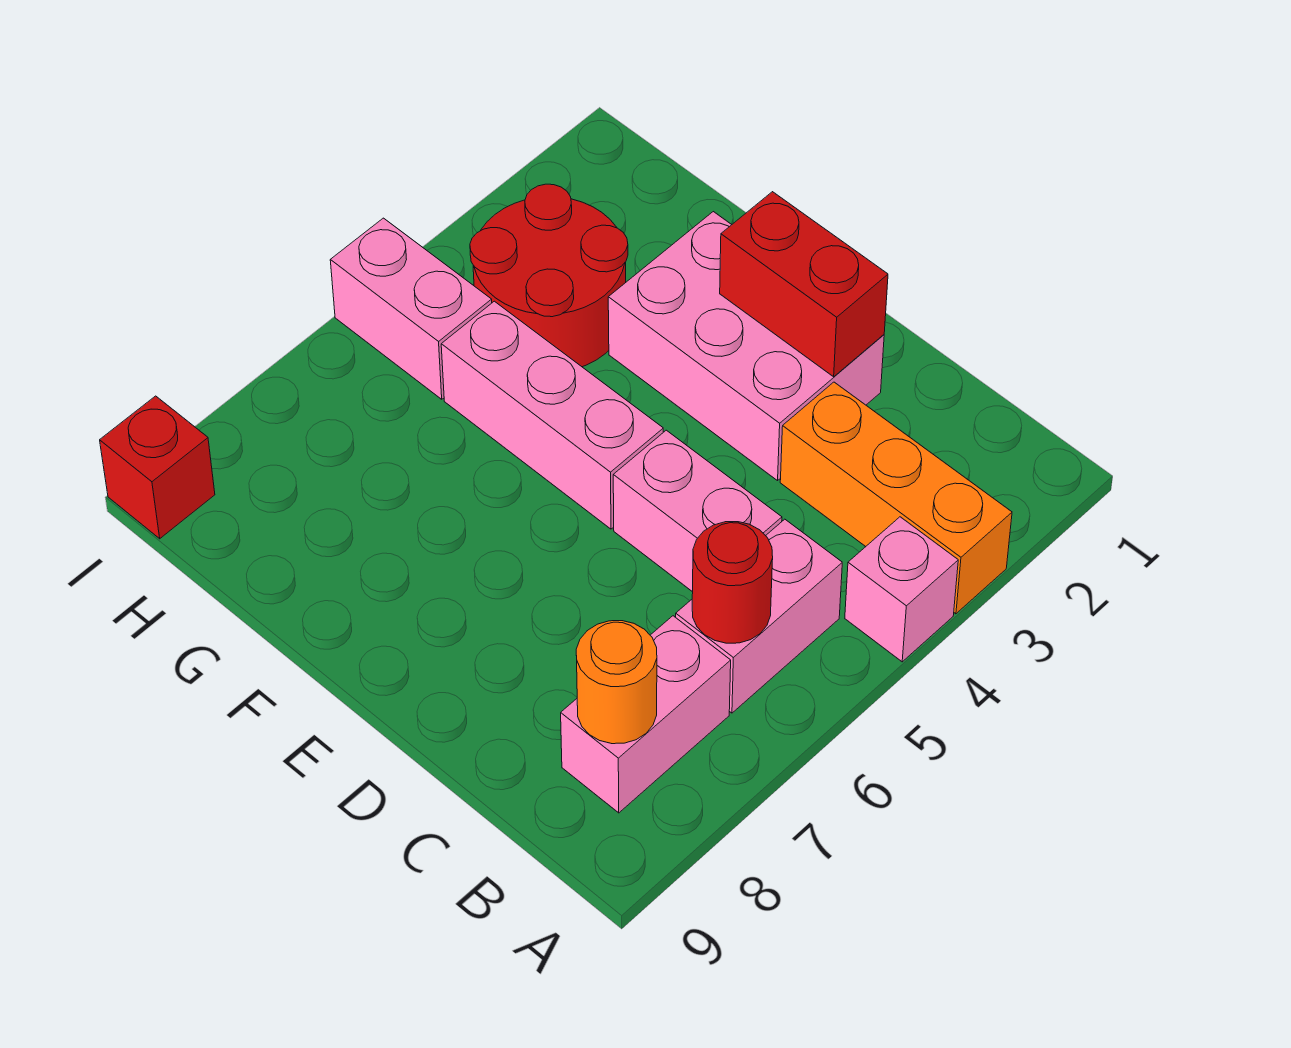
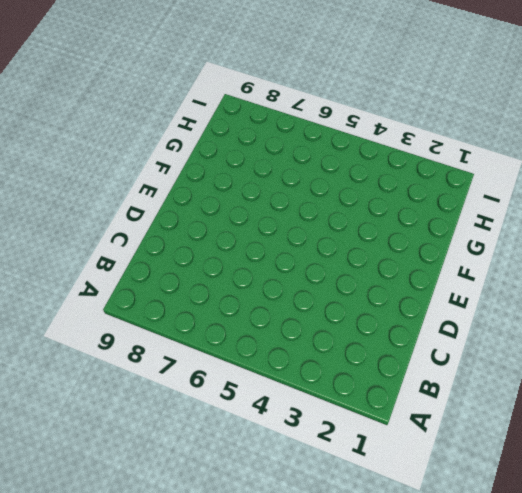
none -> orange 1x3 brick [780,382,1012,614]
none -> pink 1x1 brick [845,517,958,662]
none -> pink 1x2 brick [676,519,842,713]

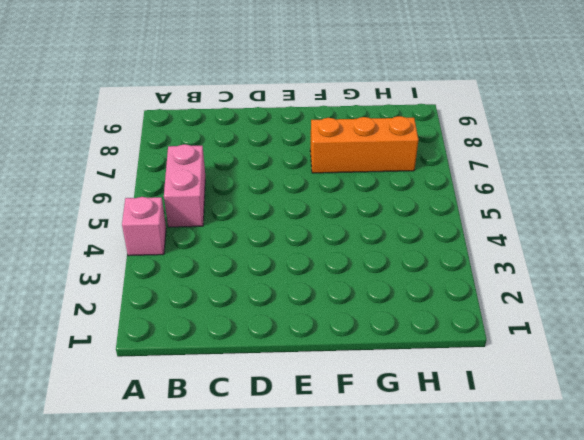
orange 1x3 brick [310,116,418,173] -> orange 1x3 brick moved to [780,382,1012,614]
none -> pink 1x2 brick [561,616,731,813]
none -> pink 1x2 brick [613,430,782,592]
none -> pink 2x3 brick [608,212,884,481]

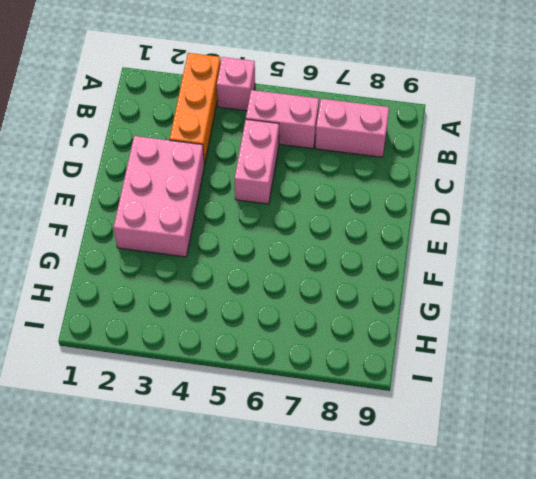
none -> pink 1x3 brick [441,301,663,529]
none -> red 2x2 round brick [470,184,628,367]
none -> pink 1x2 brick [330,218,492,399]

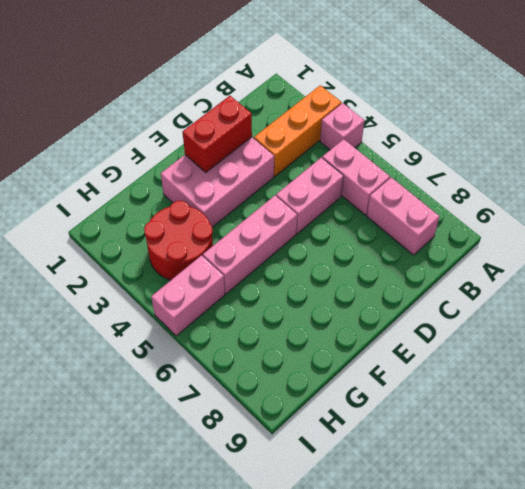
none -> red 1x1 brick [100,396,215,539]
none -> red 1x1 round brick [692,522,773,643]
none -> orange 1x1 round brick [576,621,657,744]

